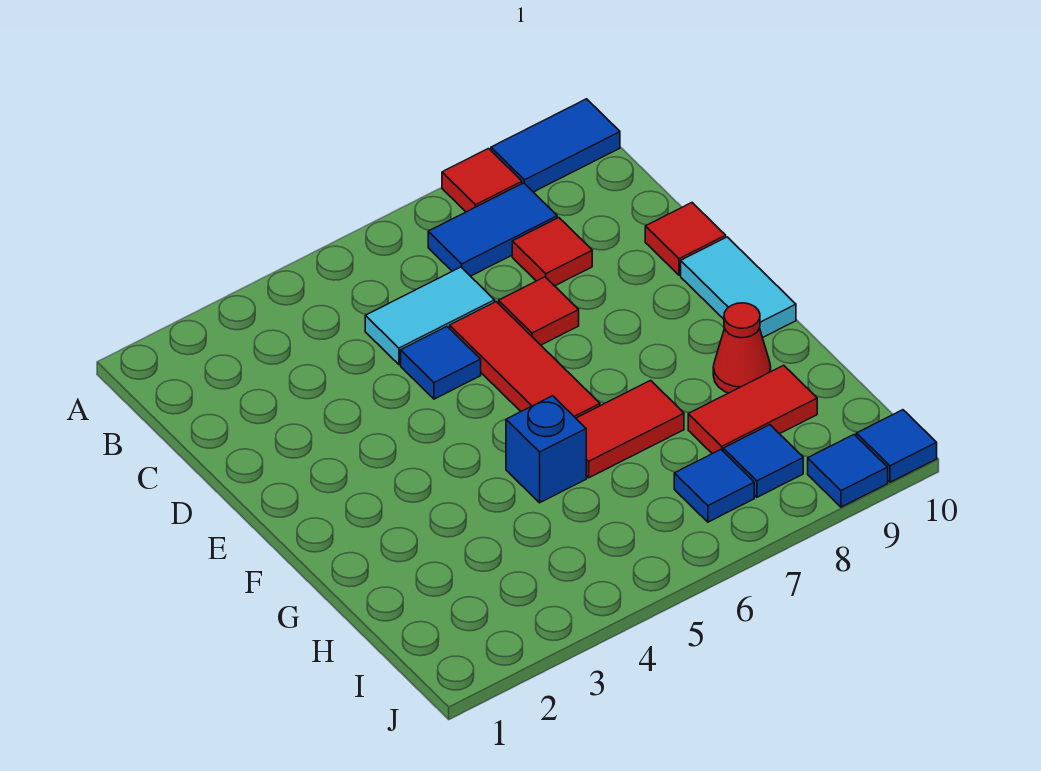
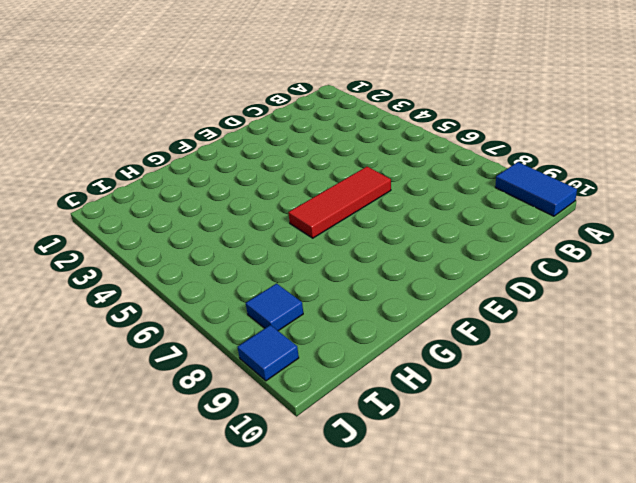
none -> red 1x1 tile [442,149,522,212]
none -> blue 1x2 tile [428,183,557,276]
none -> cyan 1x2 tile [365,267,495,365]

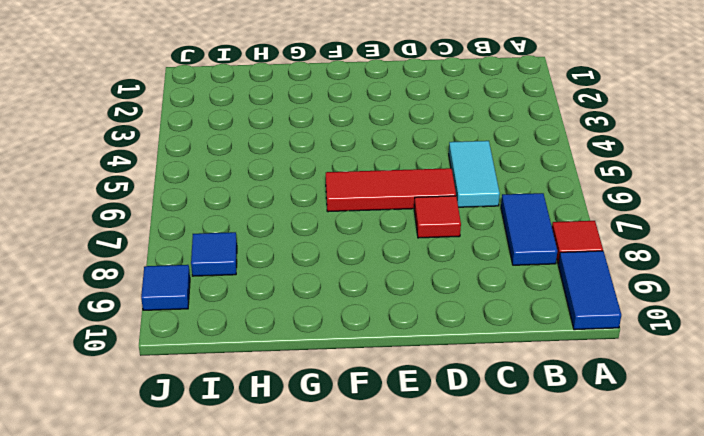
none -> red 1x1 tile [512,218,592,286]
none -> blue 1x1 tile [401,327,481,399]
none -> red 1x1 tile [645,203,726,275]

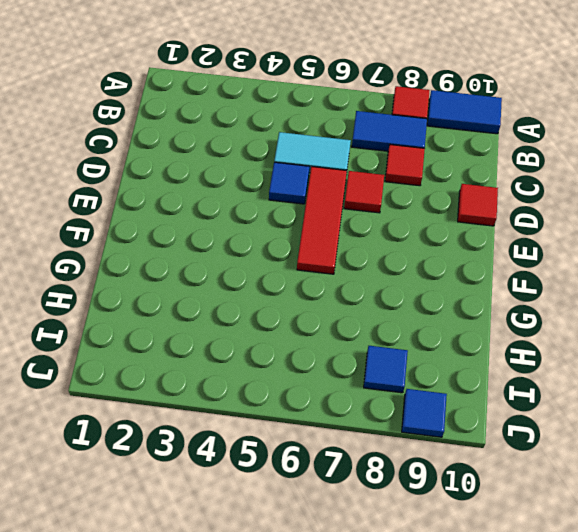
none -> cyan 1x2 tile [681,237,796,338]
none -> blue 1x1 brick [506,396,586,503]
none -> red 1x2 tile [576,380,684,478]

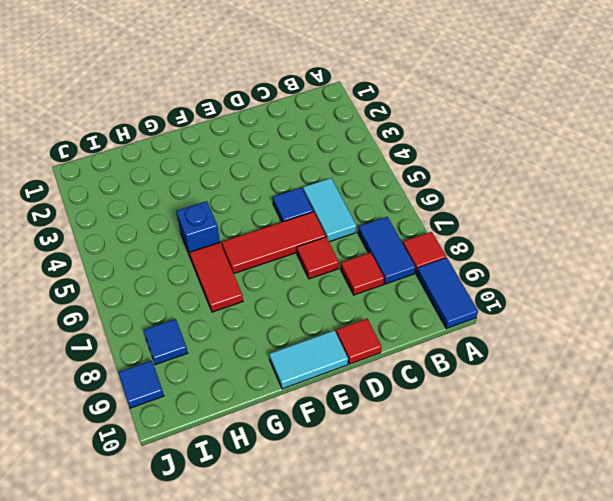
none -> red 1x1 cone [713,303,771,393]
none -> red 1x2 tile [688,365,817,454]
none -> blue 1x1 tile [674,450,754,522]

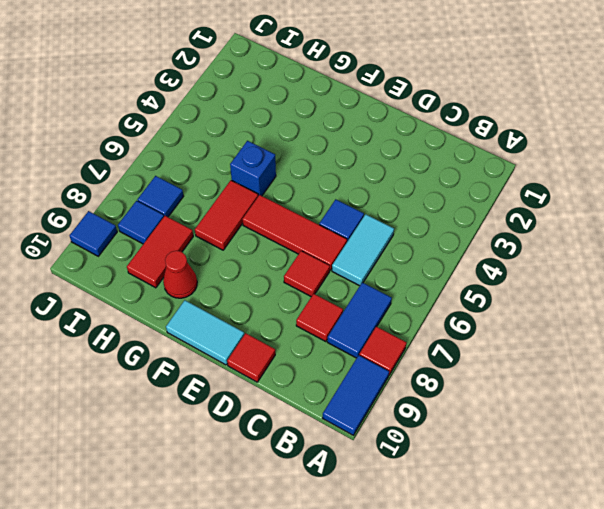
none -> blue 1x1 tile [856,410,937,482]

